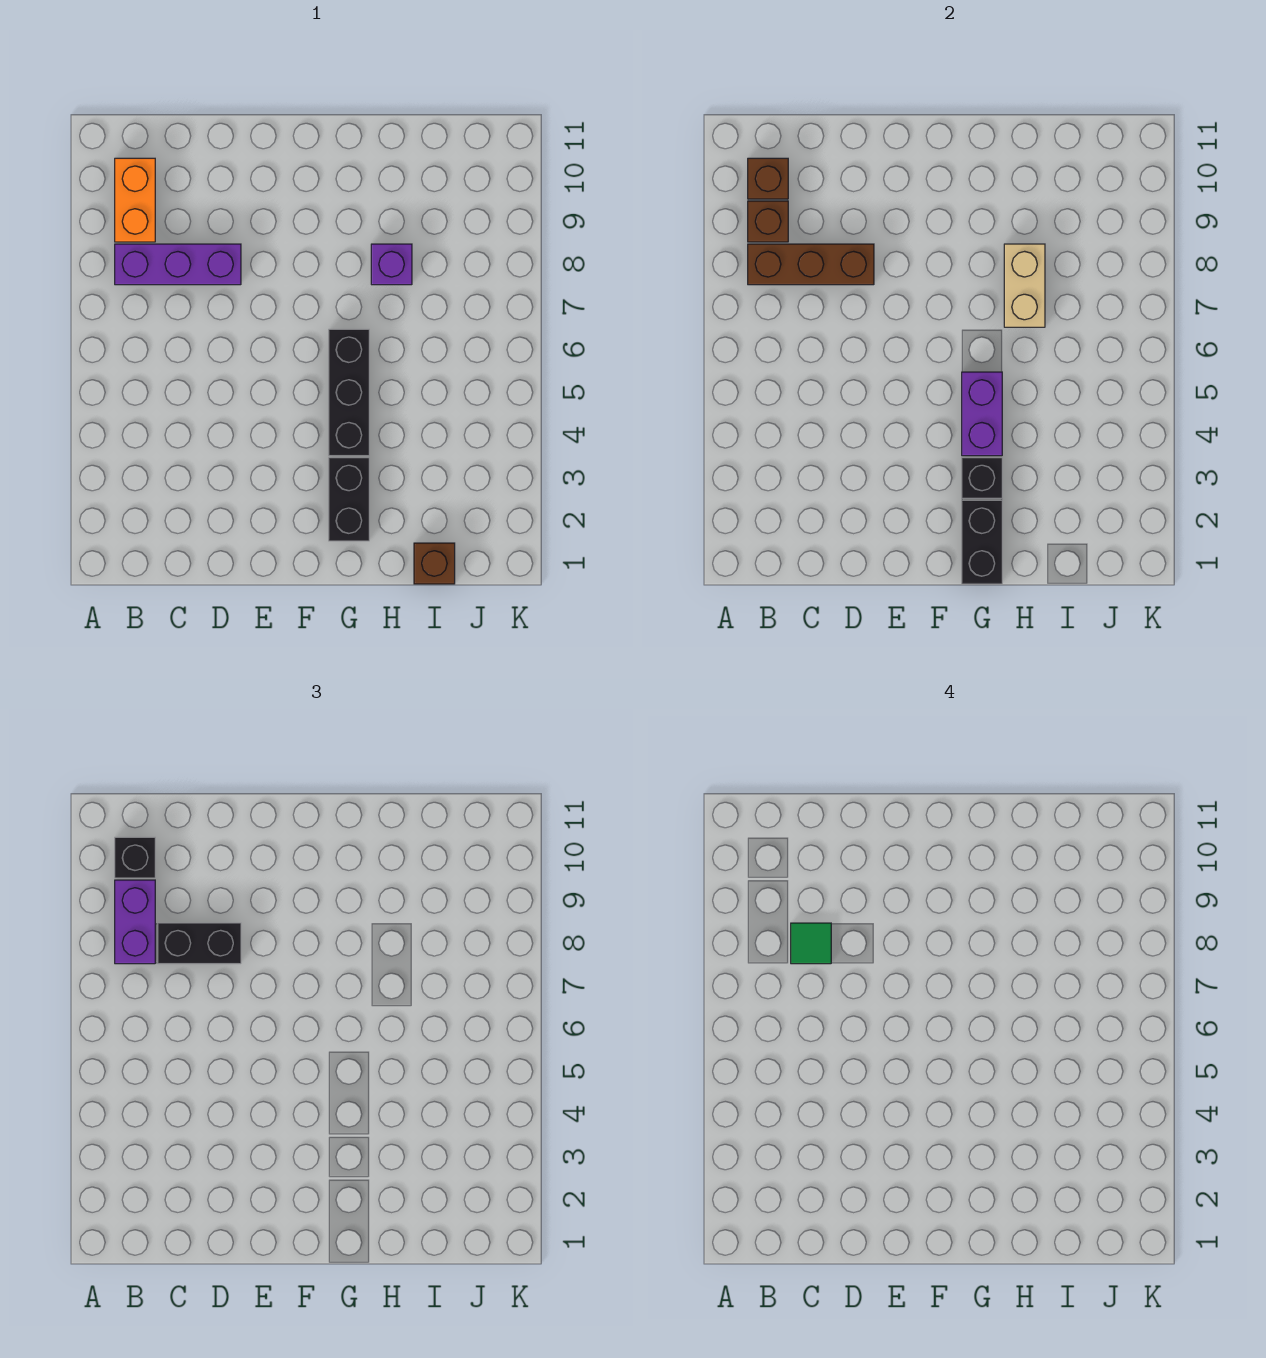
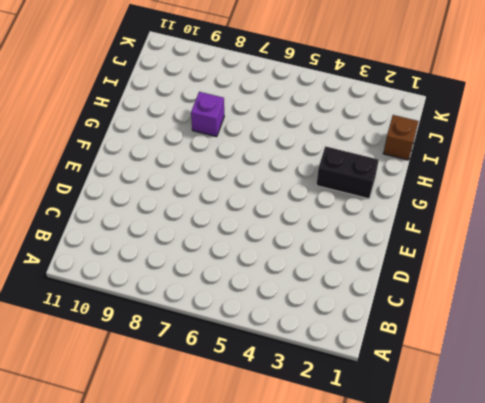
none -> purple 1x3 brick [115,244,241,285]
none -> orange 1x2 brick [115,158,155,242]
none -> black 1x3 brick [329,329,369,456]

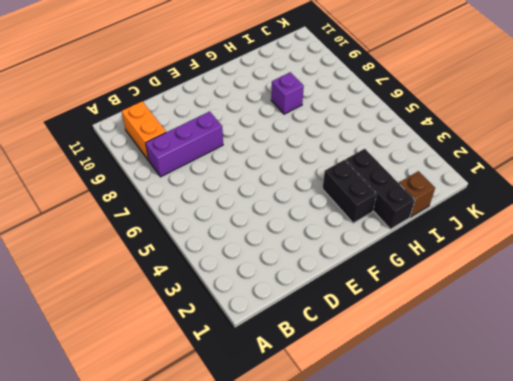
black 1x3 brick [345,149,415,229] -> black 1x3 brick moved to [329,329,369,456]
none -> brown 1x3 brick [748,244,874,285]
none -> brown 1x1 brick [748,201,788,242]
none -> brown 1x1 brick [748,158,788,199]

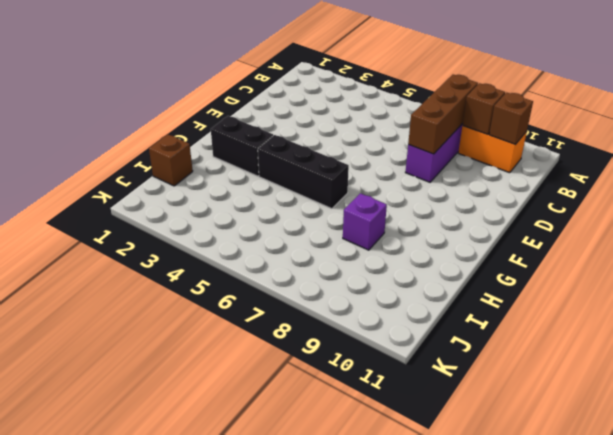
none -> black 1x2 brick [962,500,1002,584]
none -> black 1x1 brick [962,458,1002,498]
none -> purple 1x2 brick [962,372,1002,456]

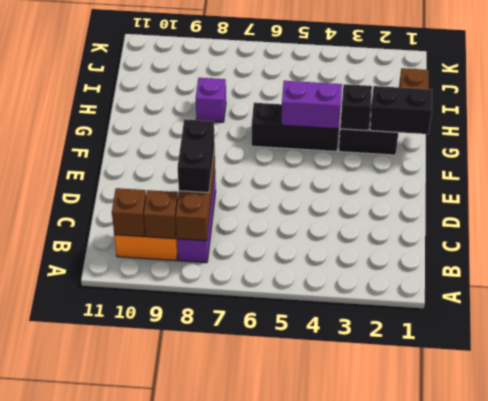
none -> tan 1x2 brick [1004,244,1045,327]
none -> purple 1x2 brick [115,880,155,964]
none -> black 1x1 brick [115,837,155,878]

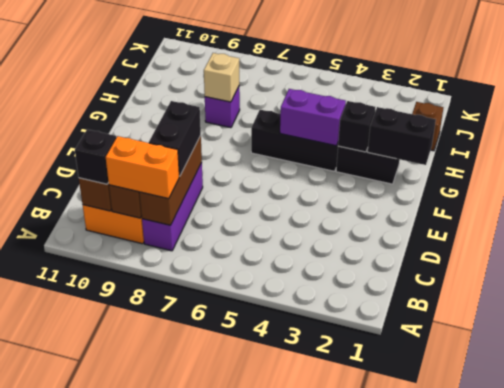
orange 1x2 brick [106,136,179,199] -> purple 1x2 brick [115,880,155,964]
tan 1x1 brick [204,53,239,102] -> tan 1x2 brick [1004,244,1045,327]
none -> green 1x1 tile [791,923,831,964]

